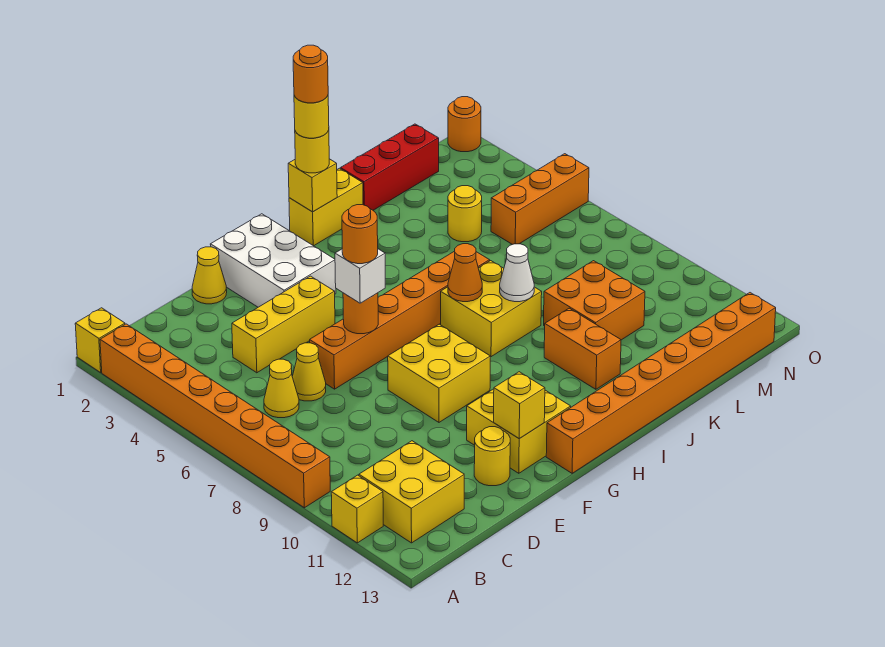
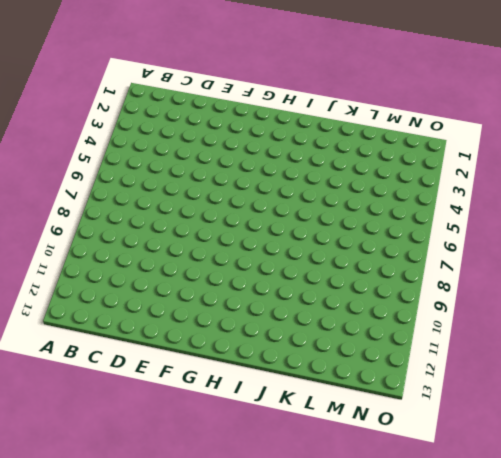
none -> yellow 1x1 brick [75,308,125,372]
none -> orange 1x8 brick [100,324,330,508]
none -> yellow 1x1 brick [331,475,383,543]
none -> yellow 2x2 brick [359,441,464,543]

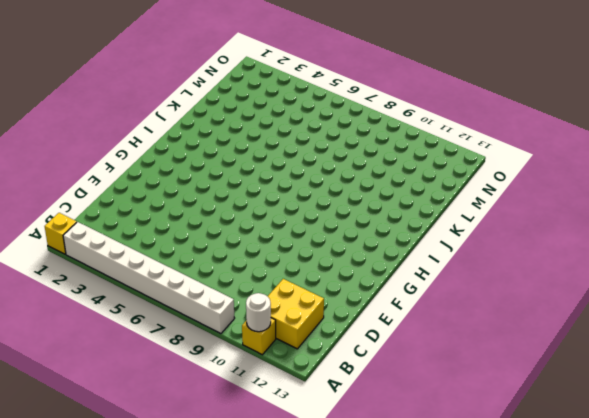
white 1x8 brick [63,222,235,334] -> orange 1x8 brick [100,324,330,508]
white 1x1 round brick [246,293,271,332] -> none
none -> yellow 1x1 cone [264,359,299,418]
none -> yellow 1x3 brick [232,276,335,373]
none -> yellow 1x1 cone [292,343,326,401]
none -> yellow 1x1 cone [192,247,227,304]

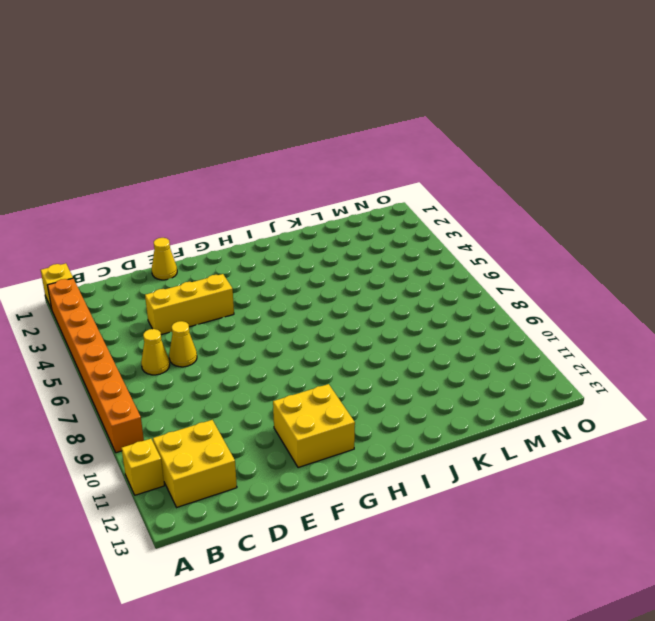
none -> orange 1x6 brick [310,251,490,389]
none -> yellow 1x1 round brick [474,427,510,486]
none -> white 2x3 brick [210,214,336,307]
none -> yellow 2x2 brick [388,324,490,422]

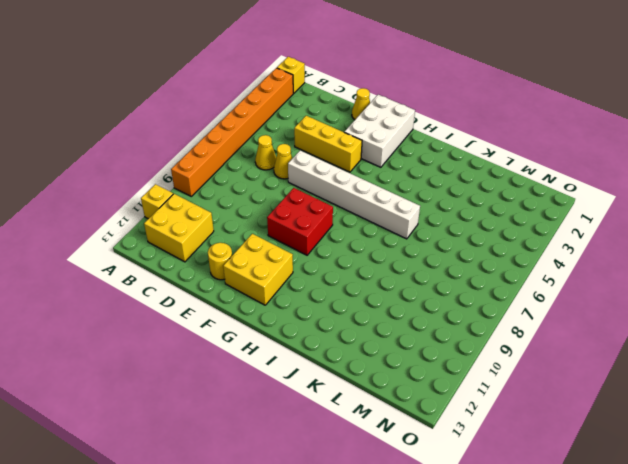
white 1x6 brick [288,150,420,239] -> orange 1x6 brick [310,251,490,389]
red 2x2 brick [267,188,333,255] -> yellow 2x2 brick [388,324,490,422]
none -> orange 1x8 brick [546,293,776,473]
none -> yellow 1x2 brick [289,168,363,246]
none -> yellow 2x2 brick [441,261,542,357]
none -> orange 1x2 brick [544,308,621,389]

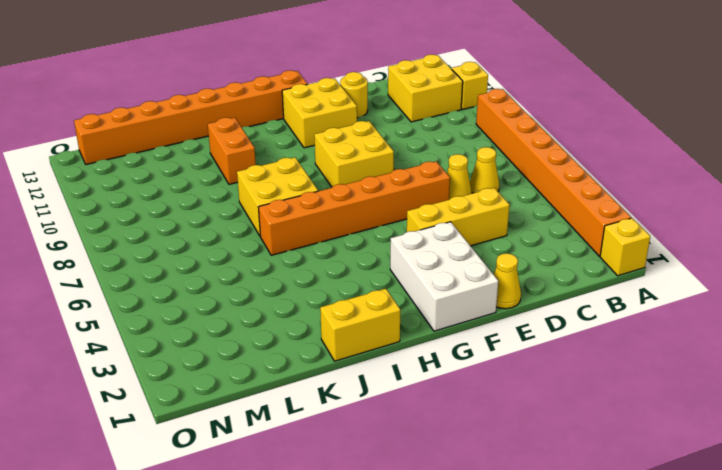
none -> red 1x3 brick [340,124,439,210]
none -> orange 2x2 brick [544,261,645,340]
none -> yellow 1x1 round brick [448,186,482,242]
none -> orange 1x3 brick [491,154,589,245]

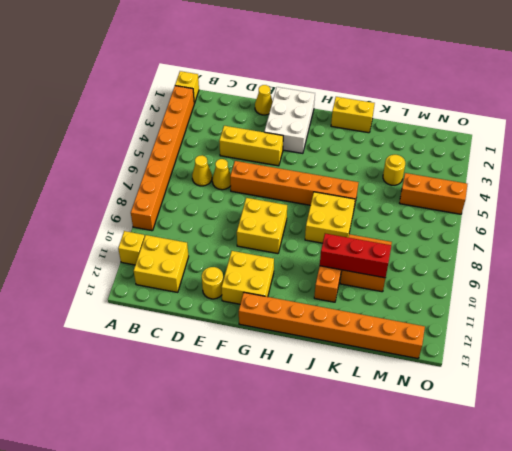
red 1x3 brick [320,234,391,278] -> red 1x3 brick moved to [340,124,439,210]
none -> orange 1x1 round brick [448,97,481,152]
none -> orange 1x1 round brick [343,293,378,334]
none -> yellow 1x1 brick [494,372,545,439]
none -> yellow 1x1 brick [288,159,337,212]

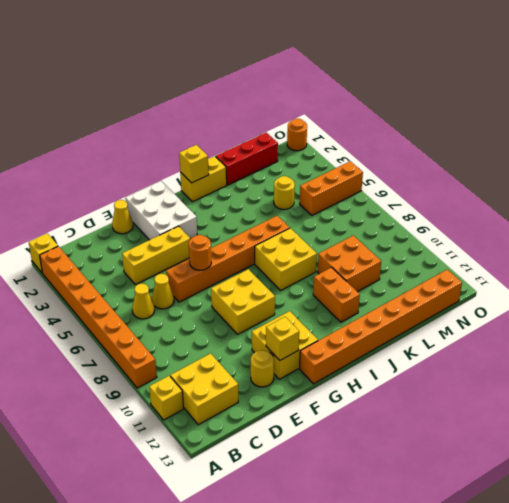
none -> orange 1x1 cone [448,244,482,302]
none -> white 1x1 cone [500,244,534,302]
none -> white 1x1 brick [335,249,385,303]
none -> yellow 1x1 round brick [295,130,329,173]

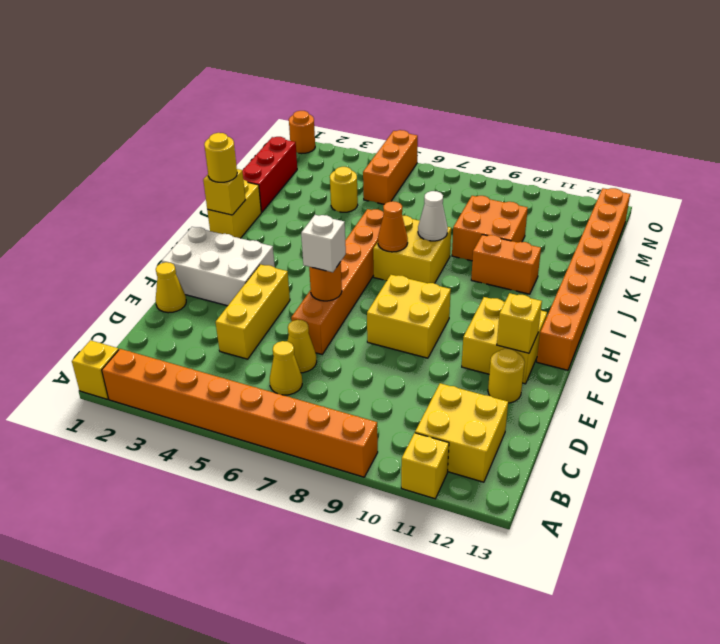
none -> orange 1x1 round brick [342,205,378,264]
none -> yellow 1x1 round brick [294,96,329,138]
none -> orange 1x1 round brick [293,45,328,103]

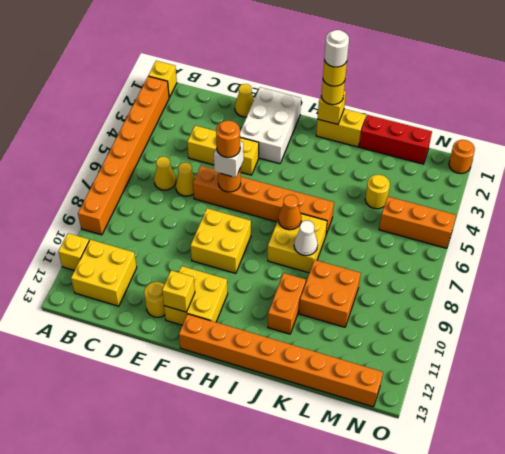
white 1x1 round brick [324,30,349,67] -> orange 1x1 round brick [293,45,328,103]

